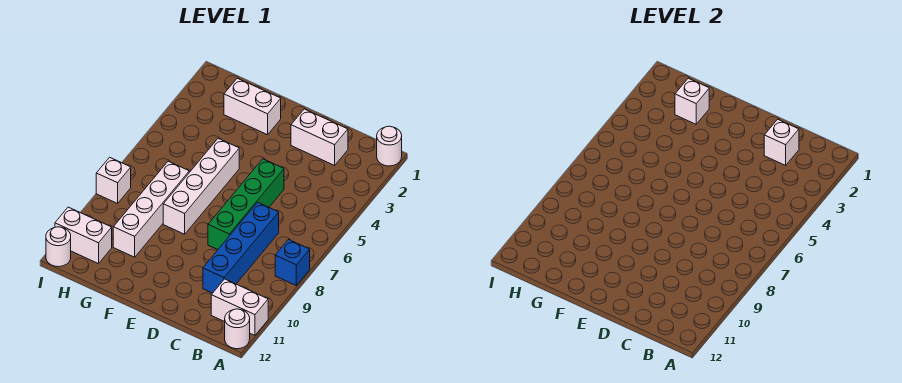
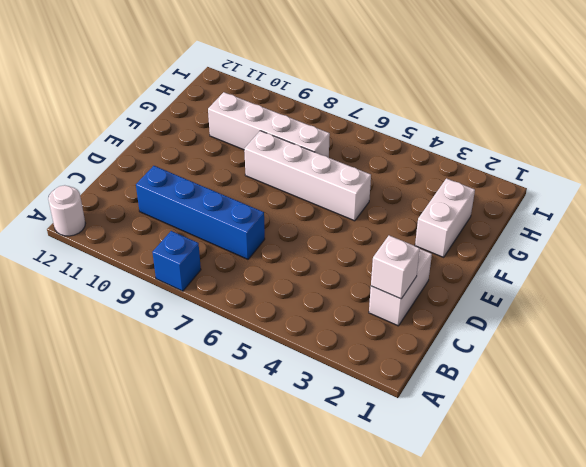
none -> white 1x1 round brick [377,126,402,166]
none -> white 1x2 brick [211,279,268,335]
none -> green 1x4 brick [208,159,284,250]

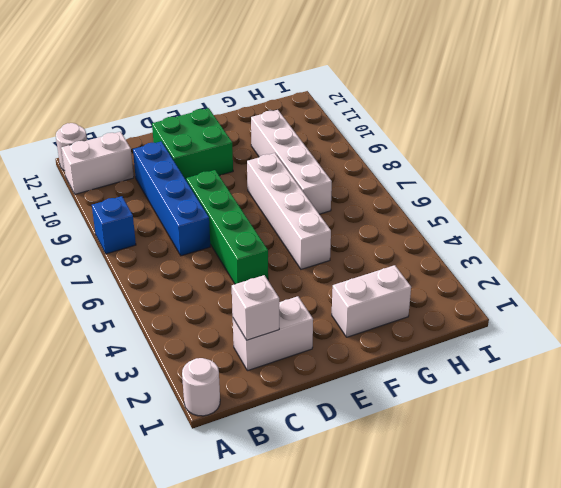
green 2x2 brick [152,108,233,180] -> none
none -> white 1x2 brick [55,207,112,264]
none -> white 1x1 brick [96,157,131,203]
none -> white 1x1 round brick [46,227,71,267]

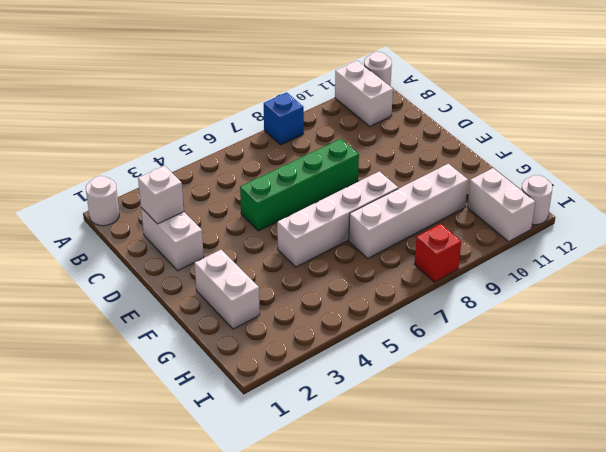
red 1x1 brick [415,224,461,282] -> white 1x1 brick [96,157,131,203]
none -> blue 1x4 brick [203,202,279,293]
none -> white 1x1 brick [675,78,709,124]

